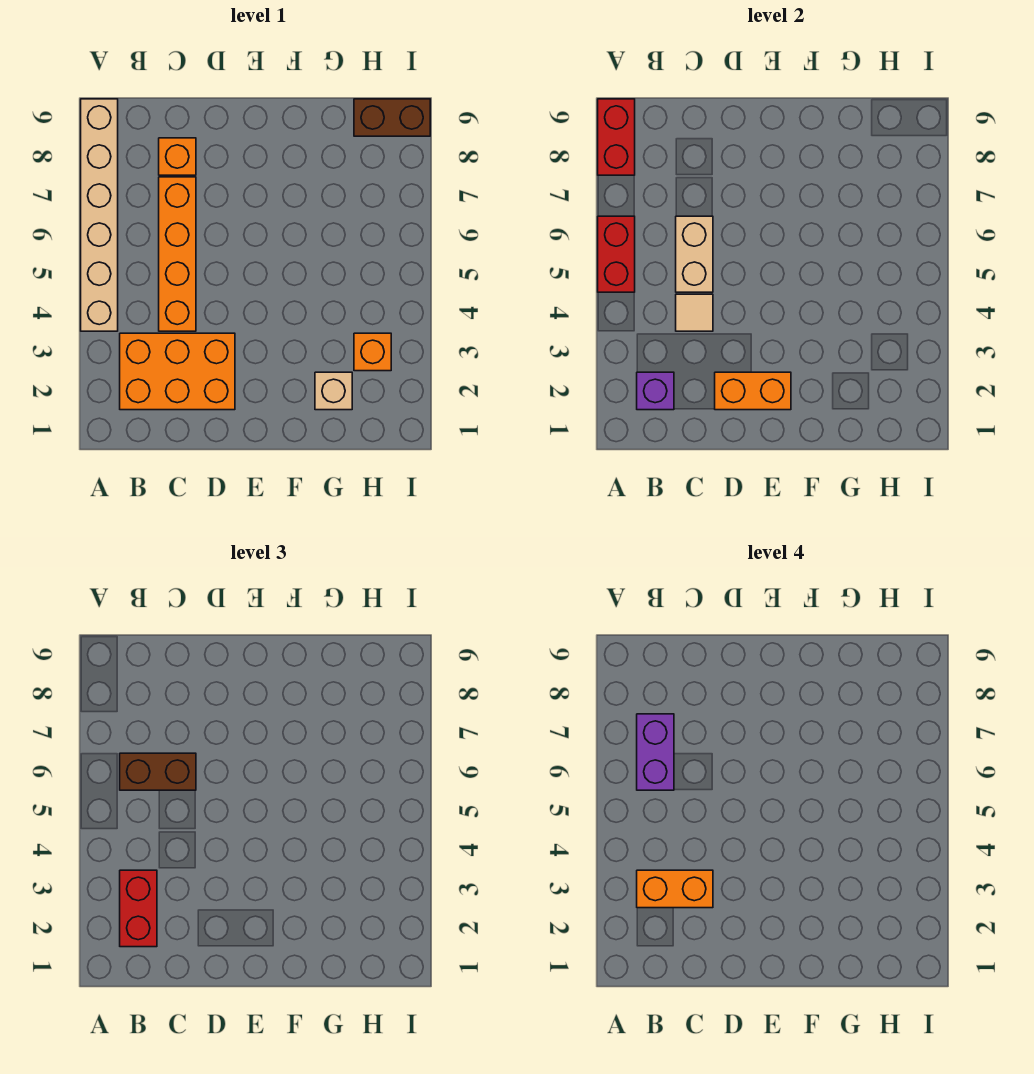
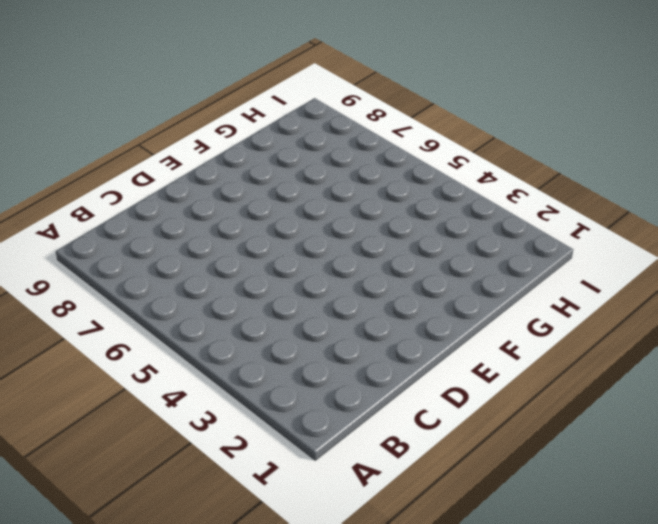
none -> tan 1x6 brick [81,99,118,331]
none -> orange 2x3 brick [120,333,235,410]
none -> orange 1x4 brick [159,177,196,331]

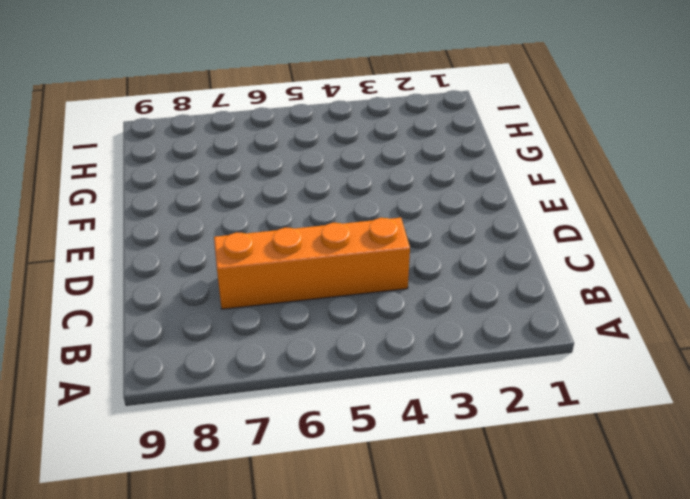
none -> tan 1x6 brick [81,99,118,331]
none -> orange 2x3 brick [120,333,235,410]
none -> orange 1x1 brick [159,138,196,175]

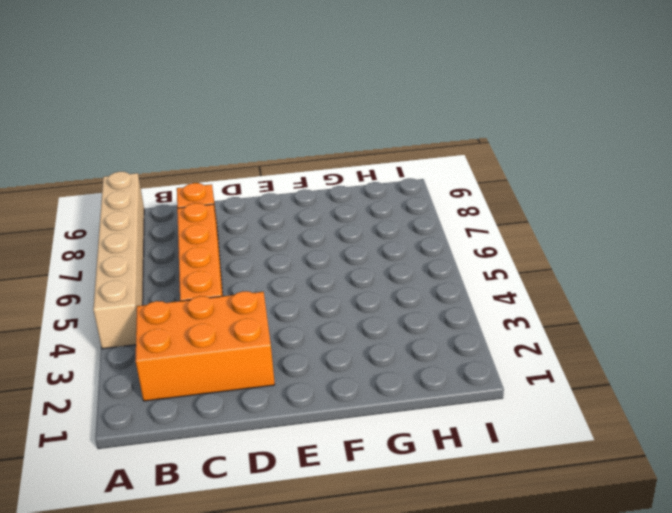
none -> tan 1x1 brick [315,372,352,410]
none -> orange 1x1 brick [354,333,391,371]
none -> brown 1x2 brick [354,99,430,136]

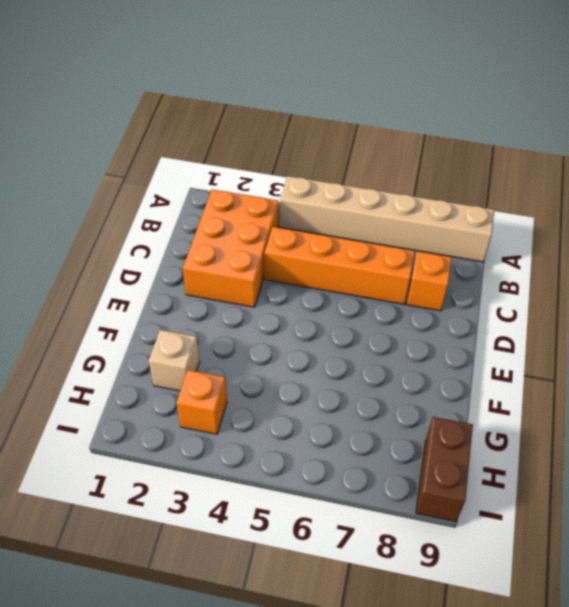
none -> red 1x2 brick [598,216,635,292]
none -> red 1x2 brick [598,99,635,175]
none -> purple 1x1 brick [637,372,674,410]

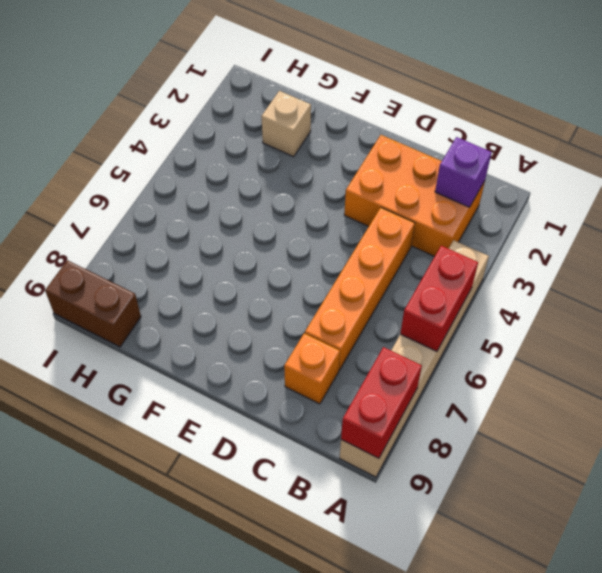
none -> orange 1x1 brick [354,333,391,371]
none -> tan 1x1 tile [676,294,713,331]
none -> tan 1x2 brick [676,216,713,292]

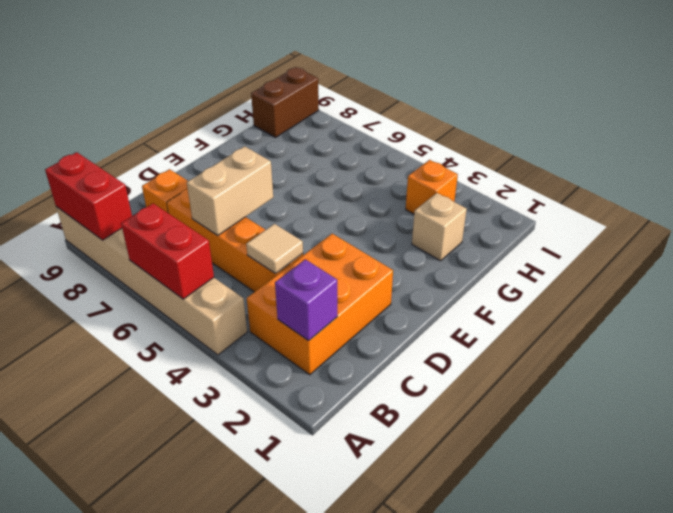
tan 1x2 brick [187,146,273,236] -> tan 1x2 brick turned to [676,216,713,292]
none -> orange 1x2 brick [715,372,791,410]
none -> red 1x2 brick [120,870,157,947]
none -> brown 1x2 brick [120,753,196,790]

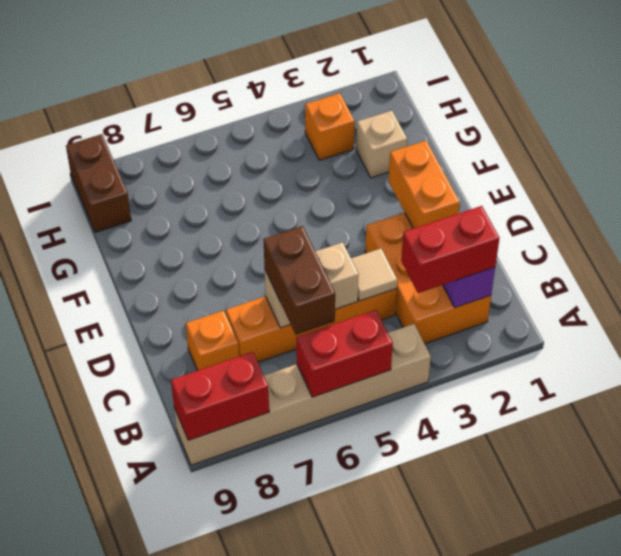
none -> orange 1x2 brick [637,870,713,908]
none -> purple 1x2 brick [637,714,674,790]

